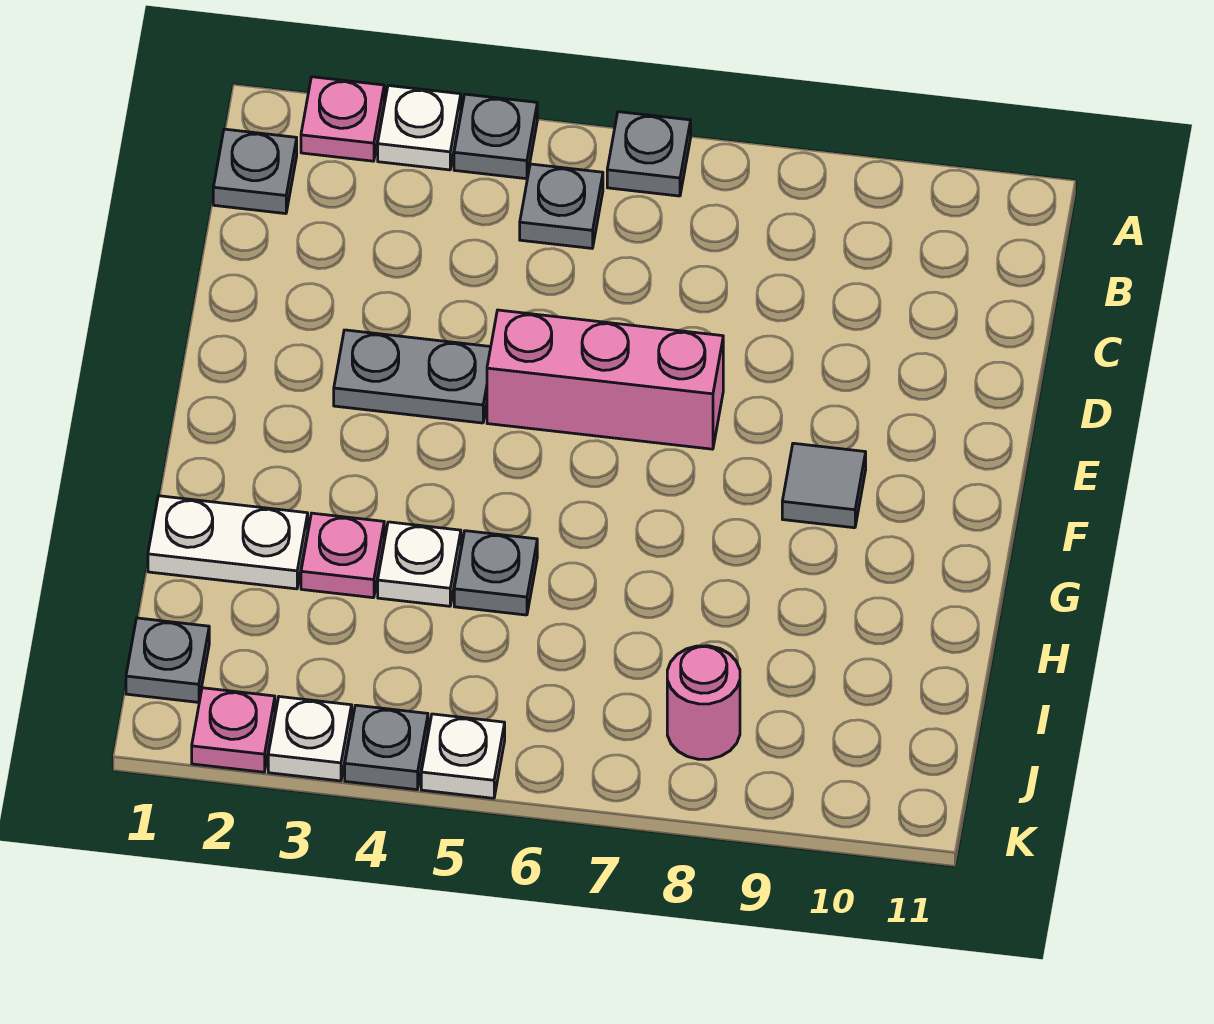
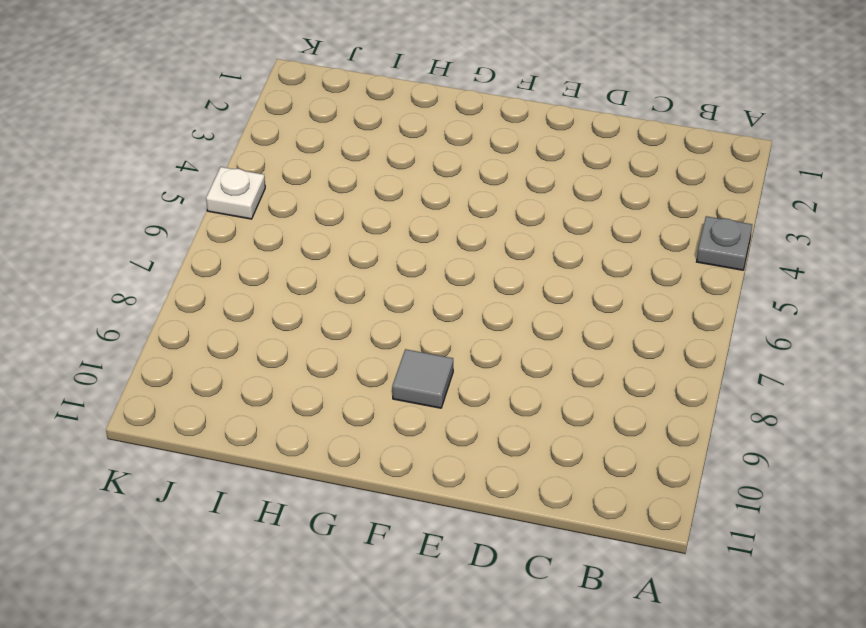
none -> pink 1x1 plate [301,77,384,161]
none -> white 1x1 plate [378,86,461,170]
none -> grey 1x1 plate [607,112,691,196]

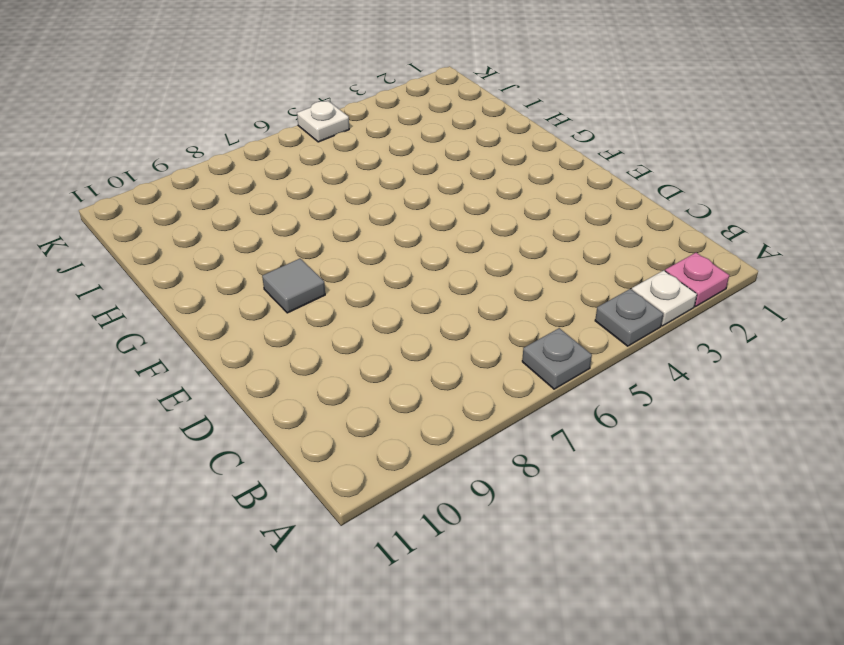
none -> grey 1x1 plate [213,129,297,214]
none -> grey 1x1 plate [520,164,603,248]
none -> grey 1x2 plate [334,330,491,423]

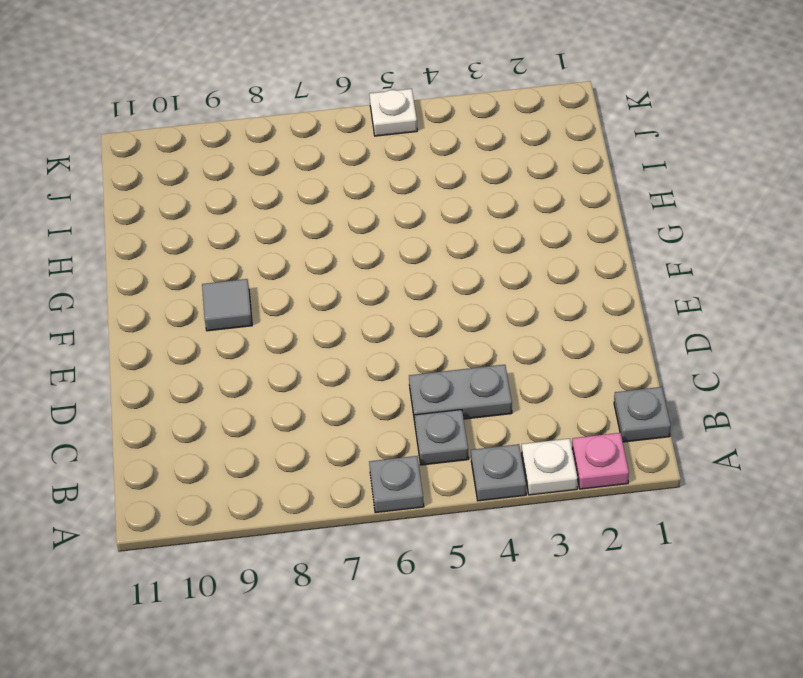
grey 1x2 plate [409,365,512,422] -> grey 1x2 plate moved to [334,330,491,423]
none -> pink 1x3 brick [487,310,723,449]
none -> white 1x2 plate [148,496,308,589]
none -> pink 1x1 plate [301,513,384,598]

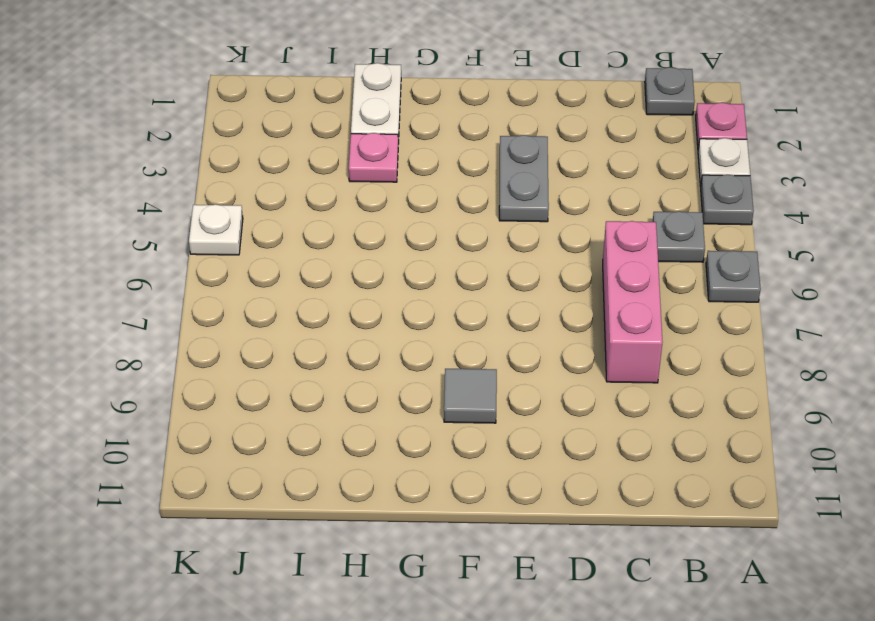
pink 1x3 brick [603,221,662,383] -> pink 1x3 brick moved to [487,310,723,449]
none -> white 1x1 plate [378,522,461,606]
none -> grey 1x1 plate [454,531,537,615]
none -> grey 1x1 plate [126,618,209,702]

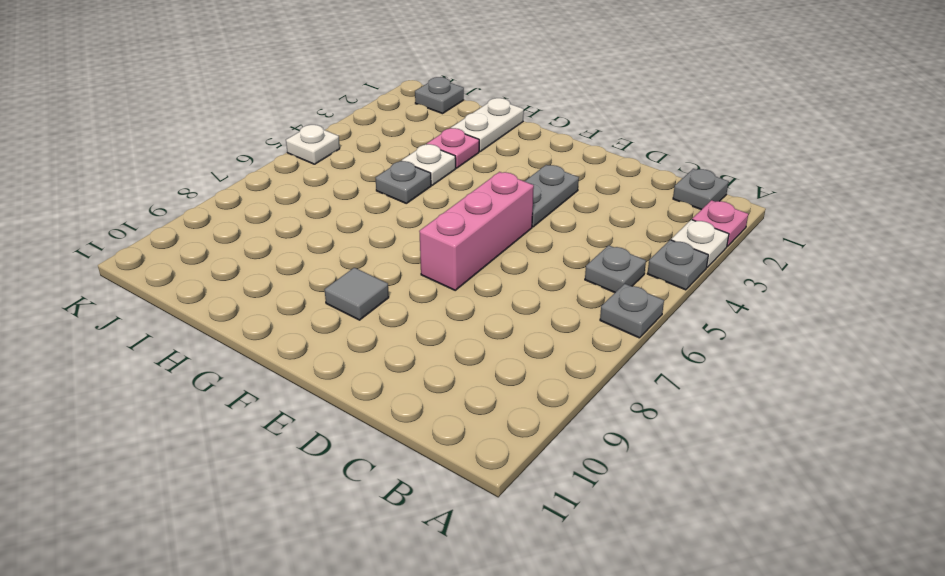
none -> pink 1x1 round brick [667,646,740,759]
none -> pink 1x1 plate [192,688,275,772]
none -> white 1x1 plate [268,697,352,781]

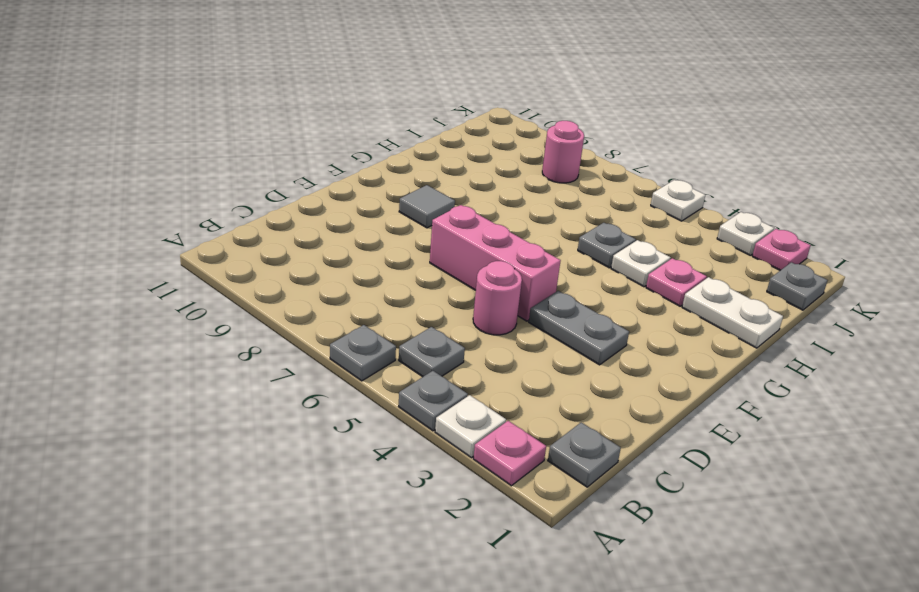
pink 1x1 round brick [473,261,522,335] -> none
none -> grey 1x1 plate [345,705,428,790]

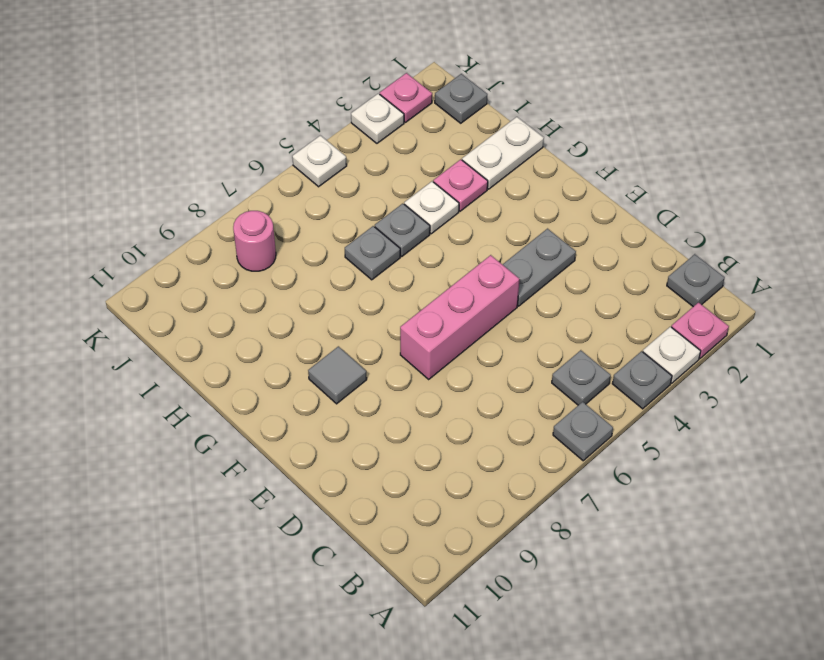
grey 1x1 plate [345,226,400,280] -> grey 1x1 plate moved to [345,705,428,790]

